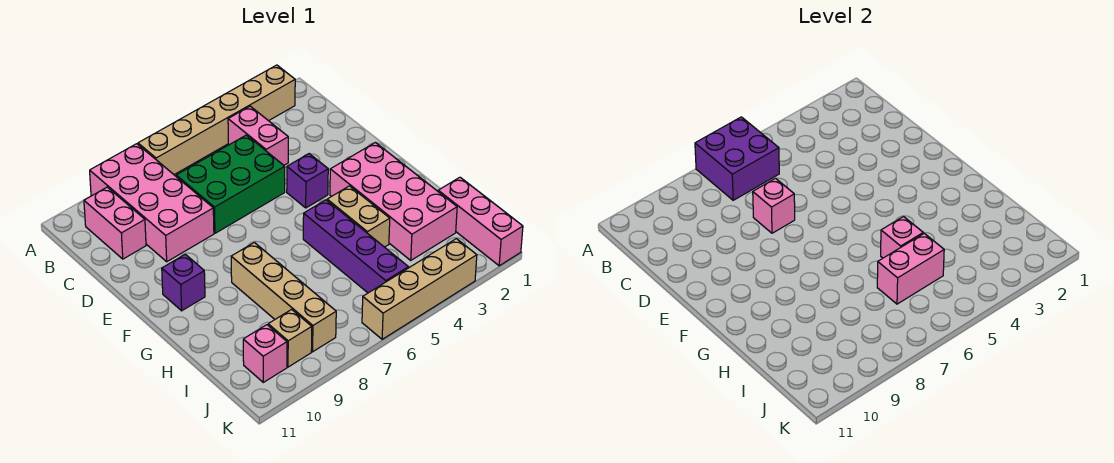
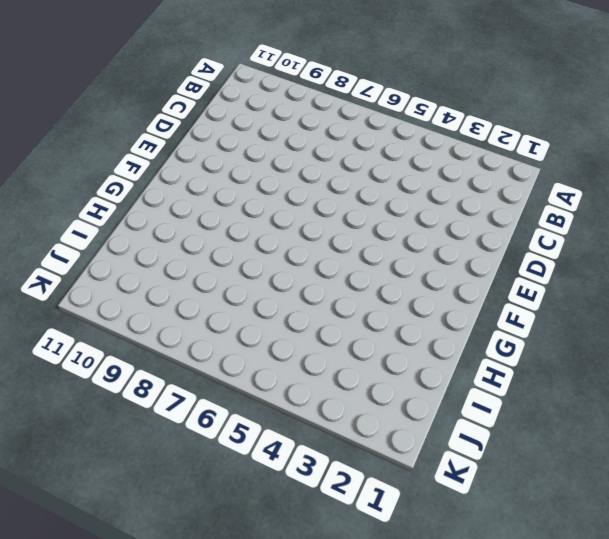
none -> tan 1x6 brick [138,65,295,175]
none -> pink 2x4 brick [90,144,214,262]
none -> pink 1x2 brick [228,106,288,165]

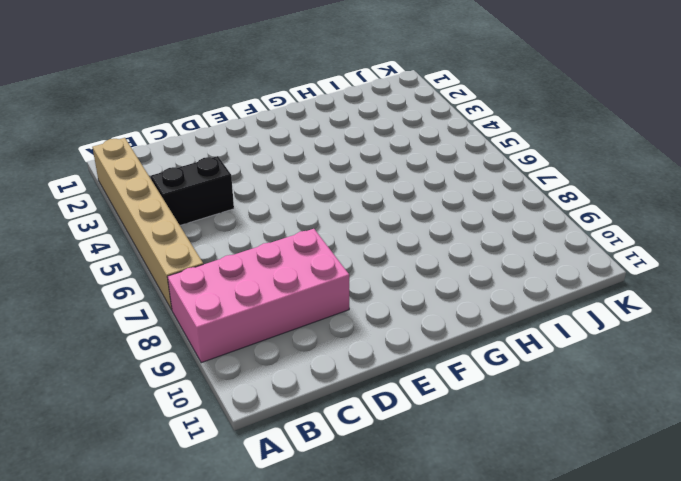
black 1x2 brick [151,156,234,225] -> pink 1x2 brick [228,106,288,165]
none -> pink 1x2 brick [84,187,146,259]
none -> green 2x3 brick [176,135,285,233]
none -> purple 1x1 brick [287,154,328,208]

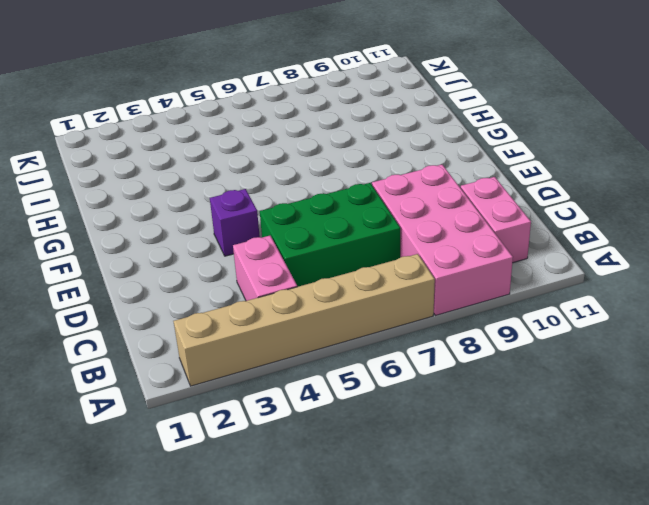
none -> pink 2x4 brick [330,143,457,260]
none -> purple 1x1 brick [162,254,205,311]
none -> tan 1x2 brick [327,186,390,247]

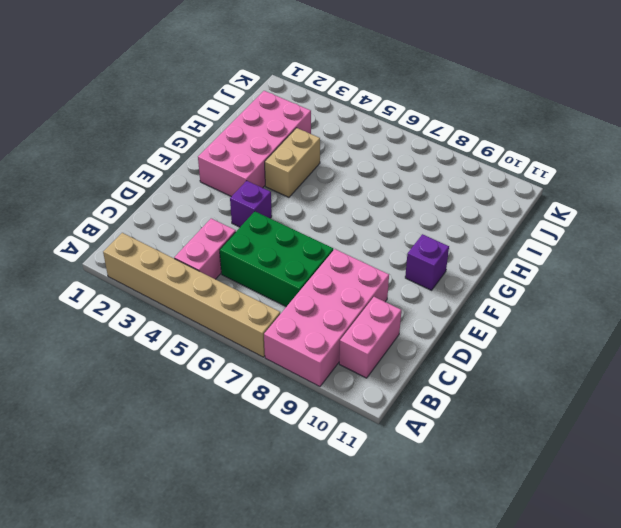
none -> purple 1x4 brick [303,200,408,293]
none -> tan 1x4 brick [231,242,336,352]
none -> pink 1x3 brick [438,177,523,266]

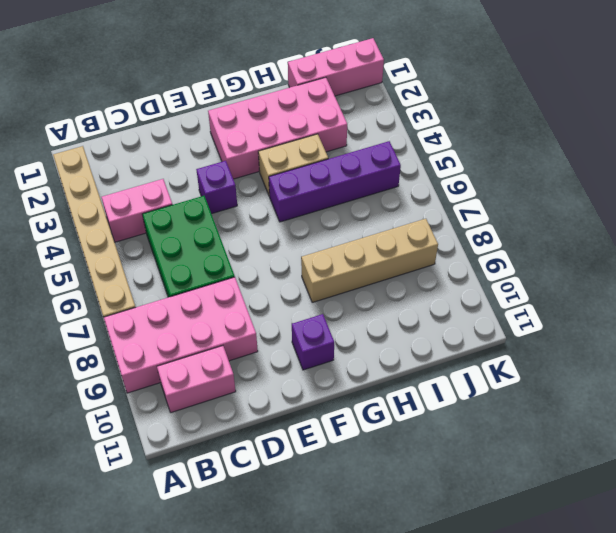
none -> tan 1x1 brick [268,309,312,367]
none -> pink 1x1 brick [243,325,287,382]
none -> tan 1x4 brick [362,239,477,339]

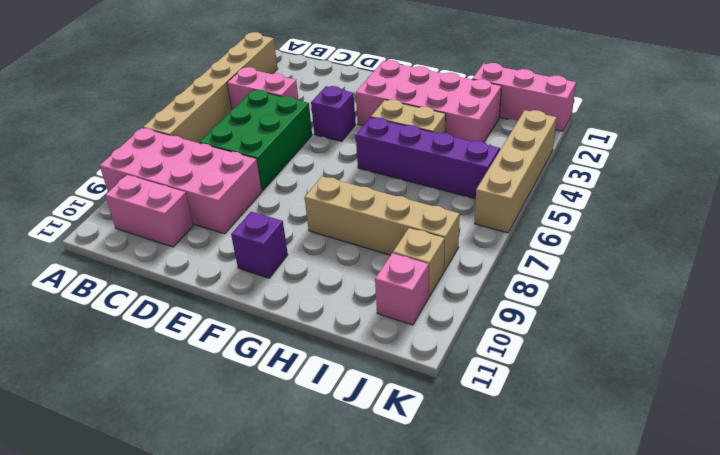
none -> purple 2x2 brick [695,117,779,200]
none -> pink 1x1 brick [753,178,795,233]
none -> pink 1x1 brick [881,217,923,258]

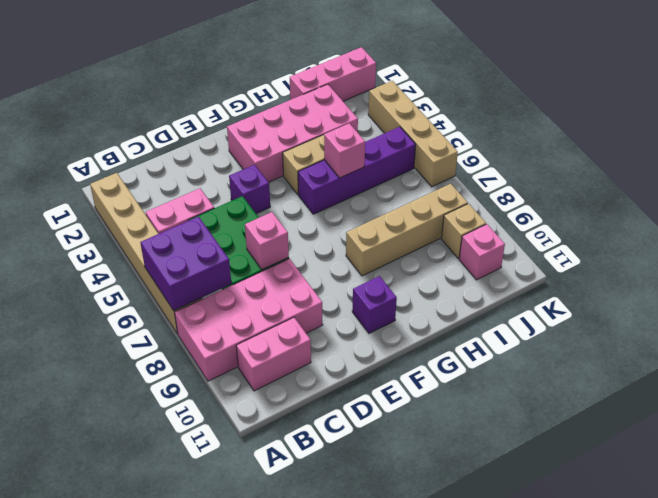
none -> pink 1x2 brick [877,233,944,304]

